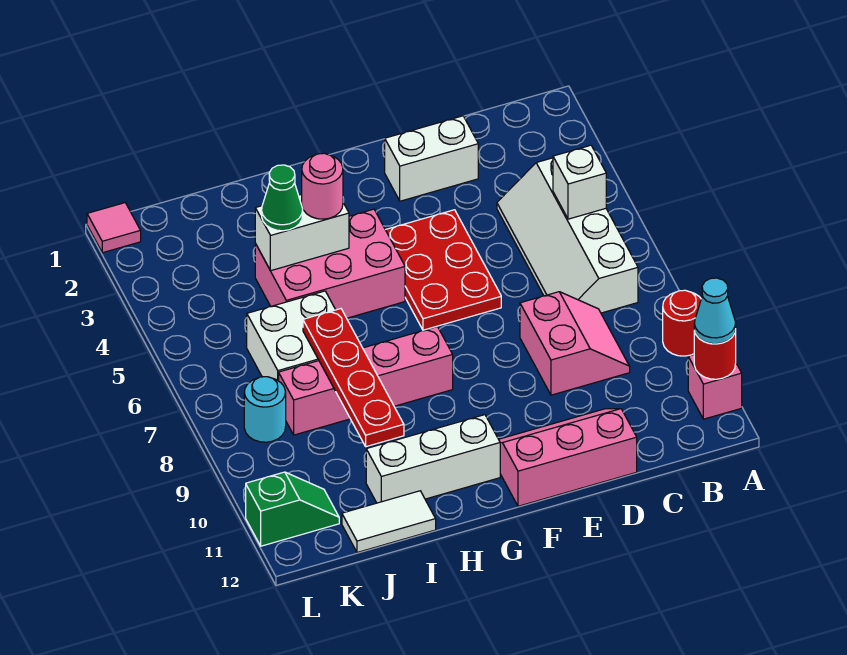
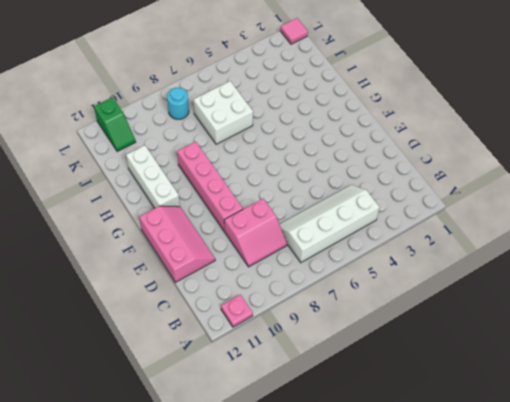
pink 1x1 plate [221,295,253,327] -> pink 1x1 brick [688,355,742,419]
pink 1x4 brick [177,142,243,231] -> pink 1x4 brick moved to [279,327,453,435]
none -> red 1x1 round brick [663,290,701,356]
none -> white 1x2 brick [385,116,478,201]
none -> red 2x3 plate [386,210,501,330]

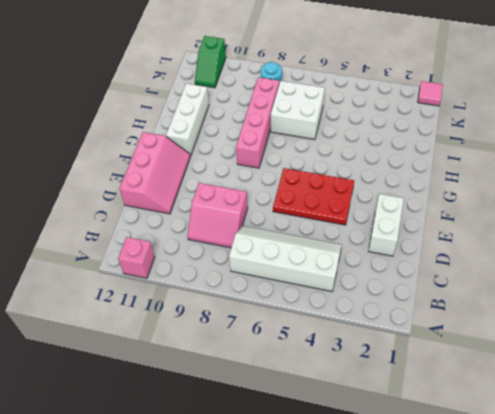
none -> red 1x1 round brick [663,290,701,356]
none -> pink 2x3 brick [255,209,405,318]
none -> white 1x2 tile [342,491,436,552]

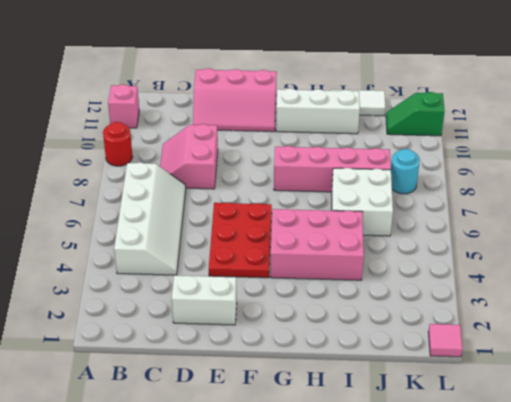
none -> red 1x1 round brick [694,329,736,379]
none -> white 1x1 brick [553,145,606,219]
none -> white 1x2 brick [255,194,349,271]

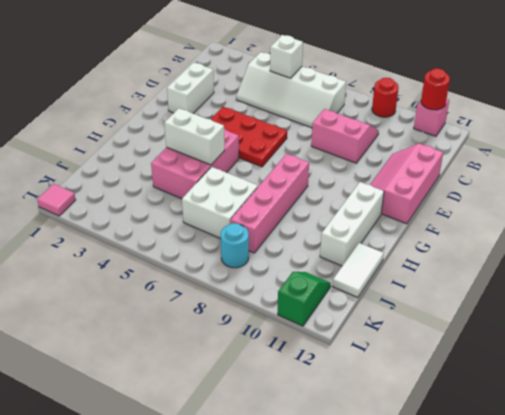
white 1x2 brick [164,108,225,165] -> white 1x2 brick turned to [255,194,349,271]
none -> red 1x4 plate [303,309,404,447]
none -> cyan 1x1 cone [694,278,736,344]
none -> pink 1x1 round brick [302,153,343,219]

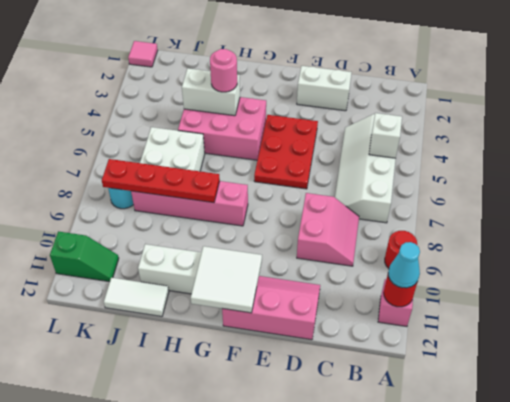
white 2x2 tile [191,246,262,313] -> none
red 1x4 plate [102,159,220,203] -> red 1x4 plate turned to [303,309,404,447]
none -> green 1x1 cone [262,165,303,231]

